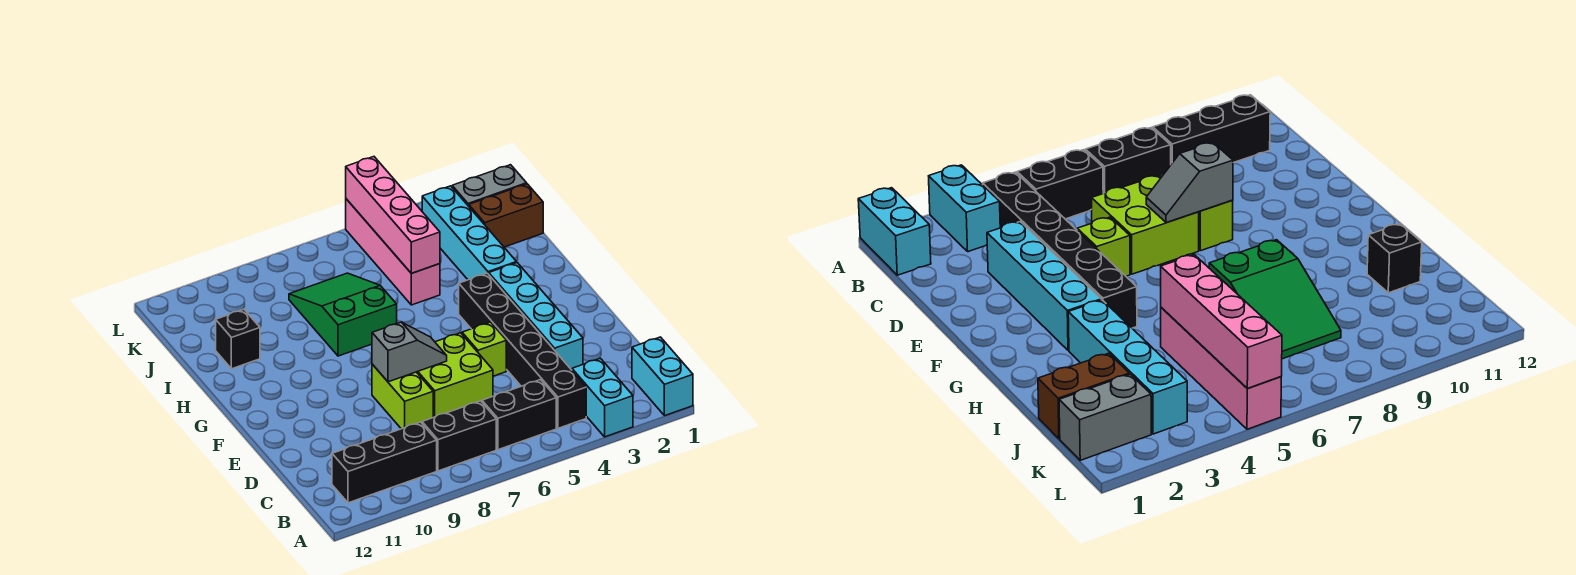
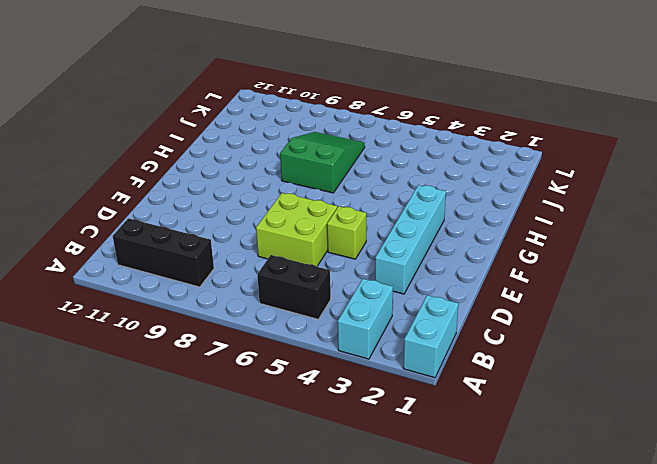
none -> black 1x6 brick [459,273,586,428]
none -> black 1x2 brick [422,401,496,471]
none -> lime 1x2 brick [372,364,433,429]

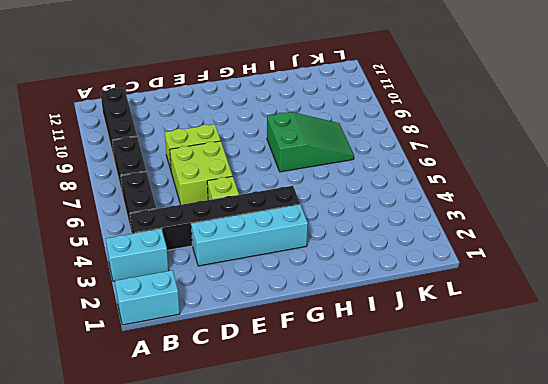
none -> cyan 1x4 brick [422,186,517,280]
none -> pink 1x4 brick [346,199,440,305]
none -> black 1x1 brick [216,309,260,369]

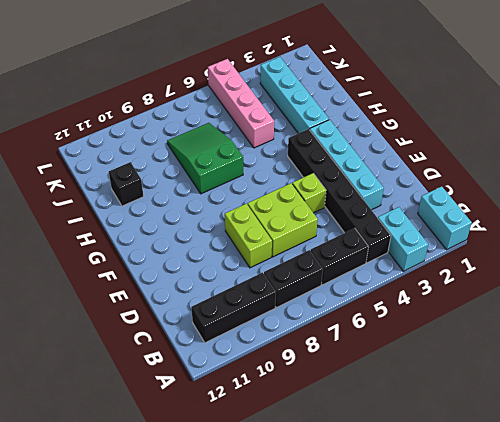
none -> brown 1x2 brick [469,184,543,247]
none -> grey 1x2 brick [452,165,527,206]
none -> grey 1x2 slope [372,322,447,382]

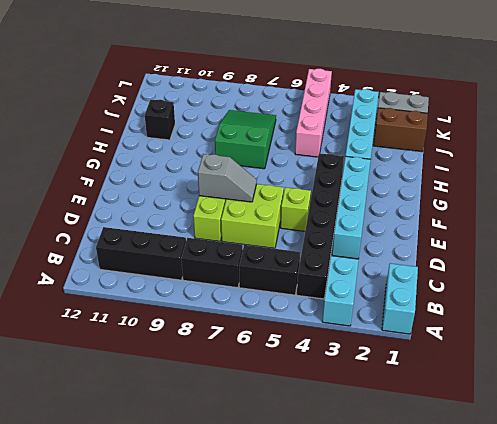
none -> pink 1x4 brick [346,157,440,273]

